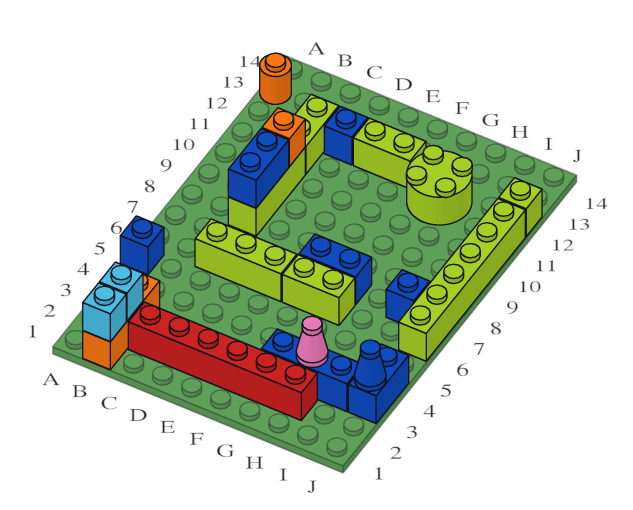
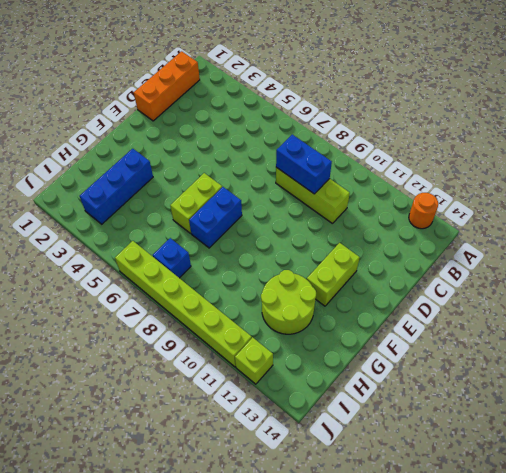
orange 1x3 brick [134,51,200,121] -> orange 1x3 brick turned to [83,274,160,369]
none -> blue 1x1 brick [120,216,164,275]
none -> red 1x6 brick [128,302,317,420]
none -> lime 1x3 brick [195,219,297,302]

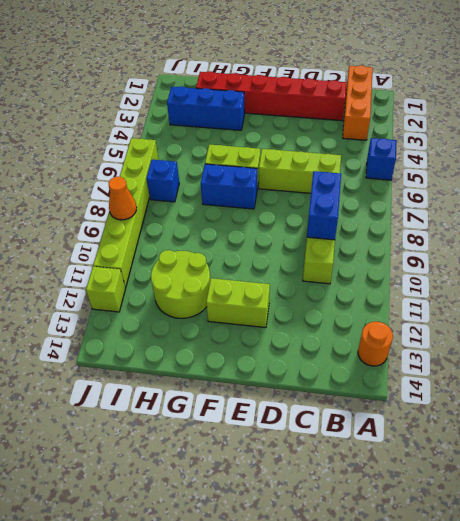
orange 1x1 cone [109,177,137,220] -> none
none -> lime 1x2 brick [295,94,339,174]
none -> blue 1x1 brick [324,106,368,165]
none -> blue 1x2 brick [348,344,409,423]

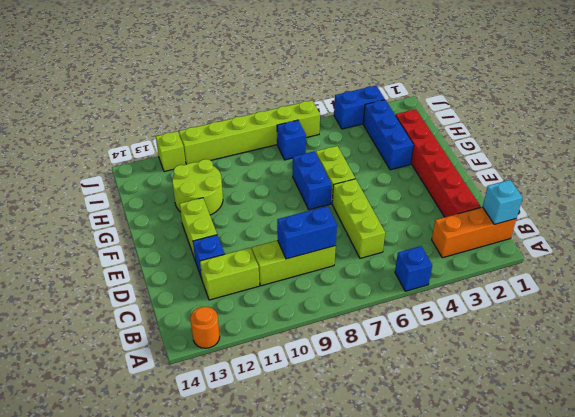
none -> cyan 1x1 brick [99,262,143,321]
none -> orange 1x1 brick [262,108,305,167]
none -> pink 1x1 cone [296,316,328,368]

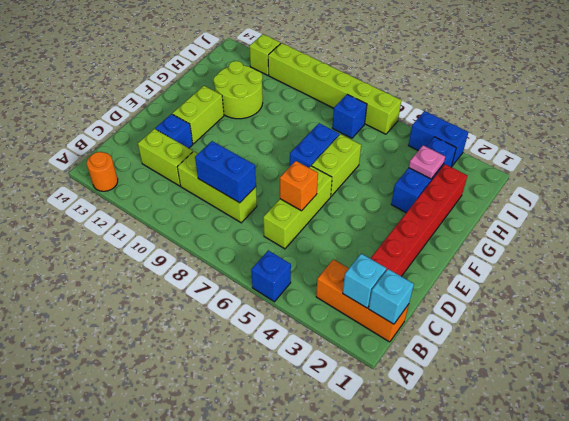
orange 1x1 brick [280,161,318,211] -> orange 1x1 brick moved to [262,108,305,167]
pink 1x1 plate [409,145,445,179] -> pink 1x1 cone [296,316,328,368]
none -> blue 1x1 cone [354,340,386,391]

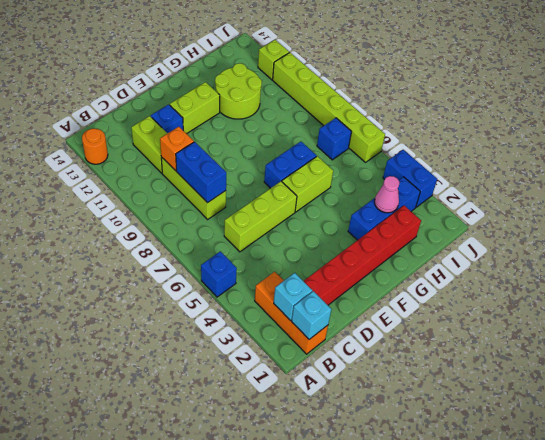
none -> blue 1x1 cone [354,340,386,391]

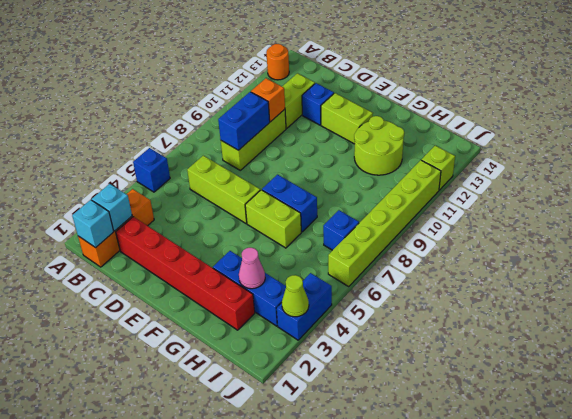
lime 1x1 cone [282,275,309,317] -> blue 1x1 cone [354,340,386,391]

